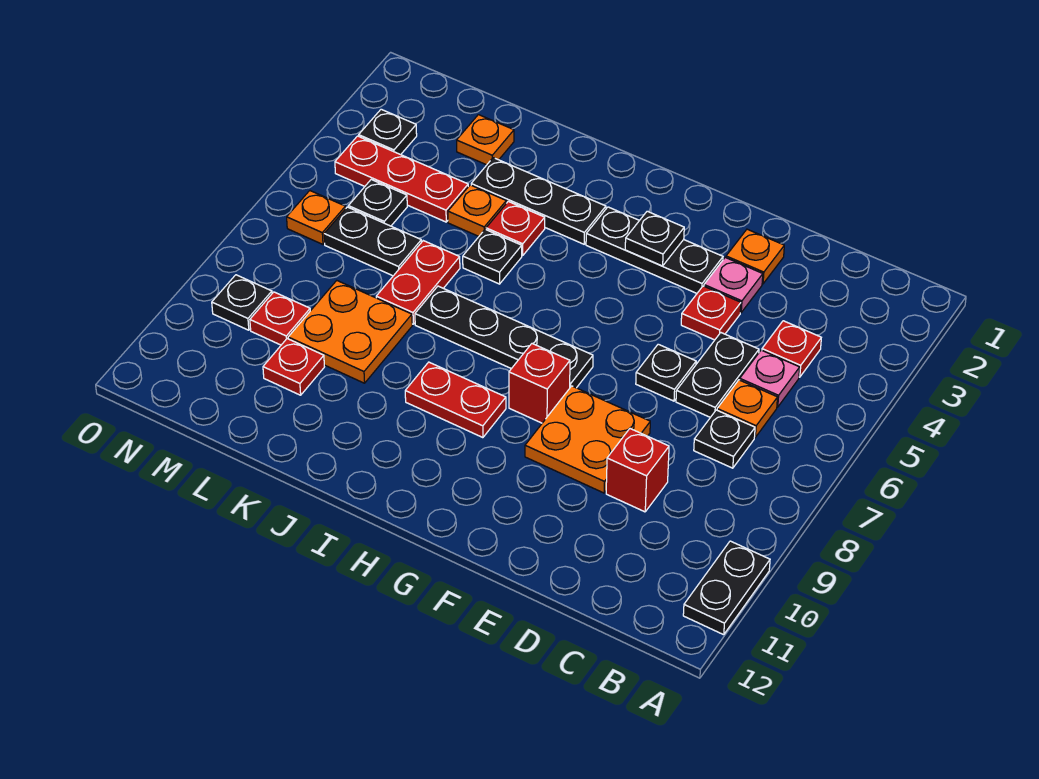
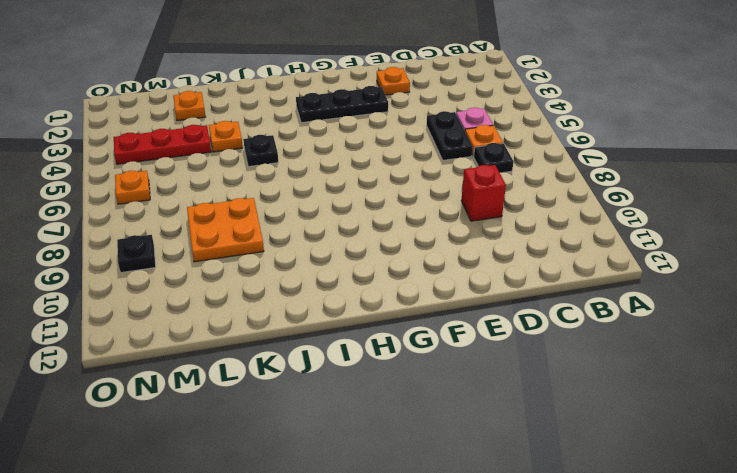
none -> black 1x2 plate [683,541,770,635]
none -> red 1x1 plate [762,321,821,377]
none -> pink 1x1 plate [704,258,763,313]
none -> red 1x1 plate [681,286,741,340]

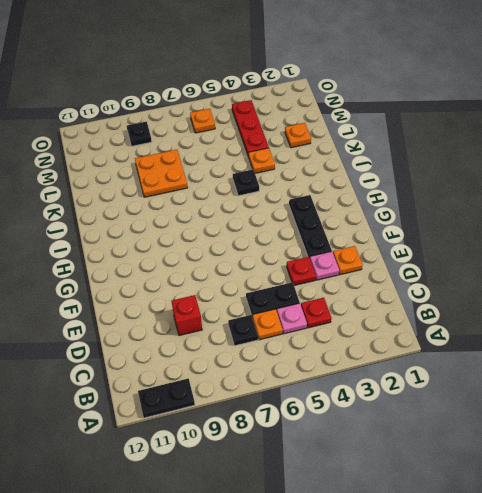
none -> black 1x1 plate [636,344,696,401]
none -> orange 2x2 plate [525,386,650,493]
none -> black 1x4 plate [415,286,593,388]
none -> red 1x1 brick [509,344,570,423]

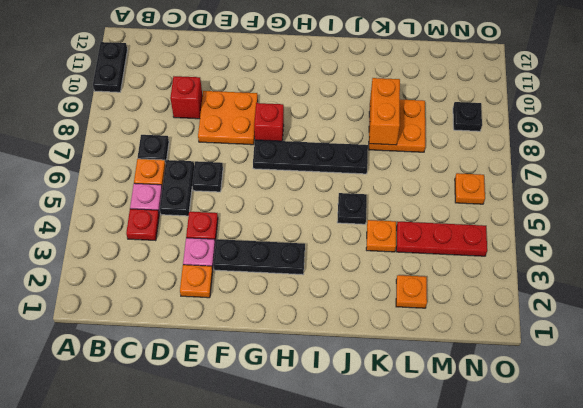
orange 1x2 brick [369,78,400,145] -> none
none -> red 1x2 plate [405,362,506,438]
none -> black 1x3 plate [471,158,606,244]
none -> red 1x1 plate [486,201,545,256]
none -> red 1x2 plate [376,241,460,324]

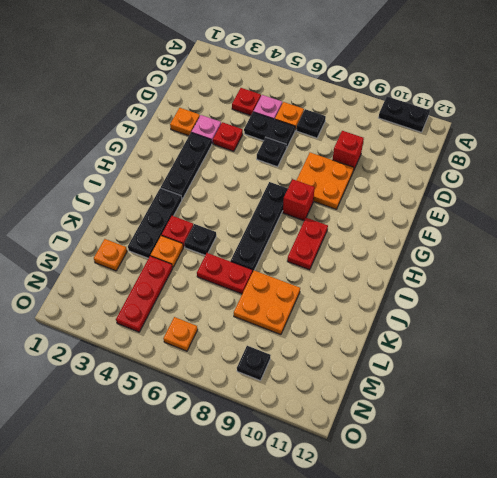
none -> black 1x2 plate [324,207,421,276]
none -> red 1x1 plate [263,339,324,395]
none -> black 1x1 plate [348,180,407,226]
none -> red 1x1 plate [250,292,310,345]

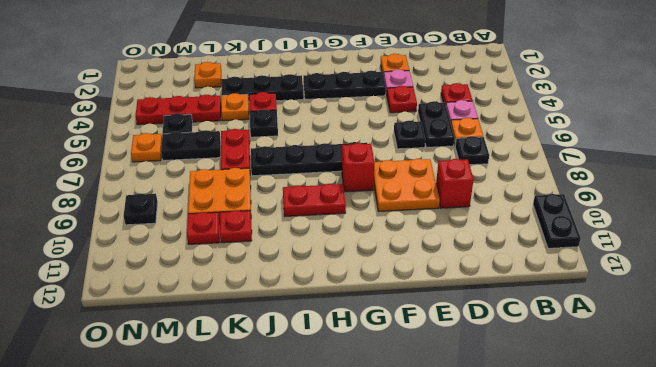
red 1x1 plate [220,210,252,243] -> red 1x1 plate moved to [250,292,310,345]
none -> black 1x1 plate [359,109,417,155]
none -> black 1x1 plate [625,211,684,266]

